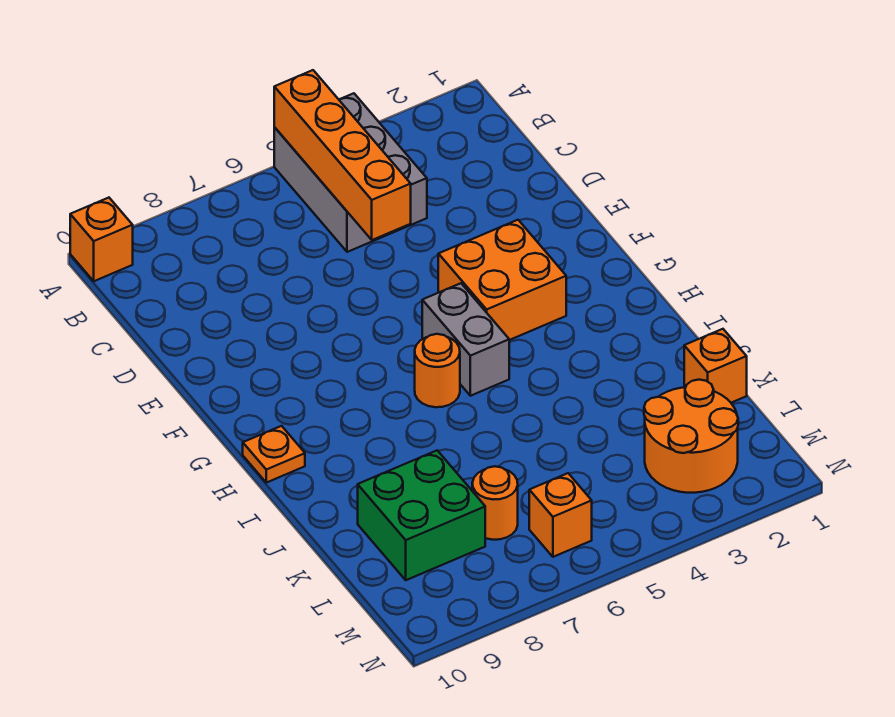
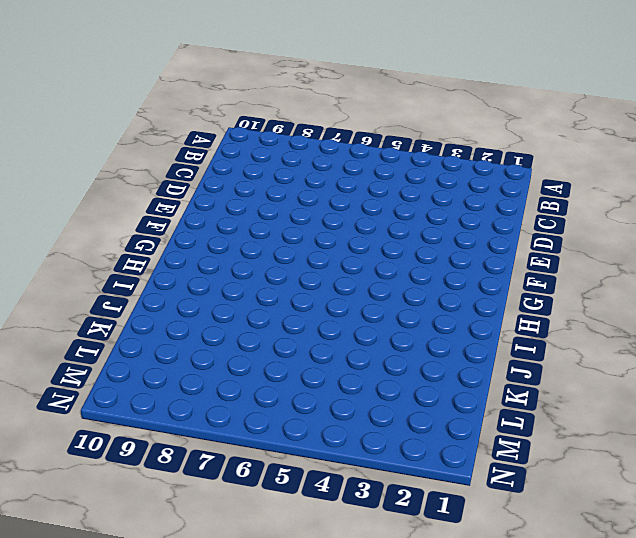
none -> grey 2x3 brick [274,93,427,252]
none -> orange 1x1 brick [70,198,133,281]
none -> orange 2x2 brick [438,220,566,340]

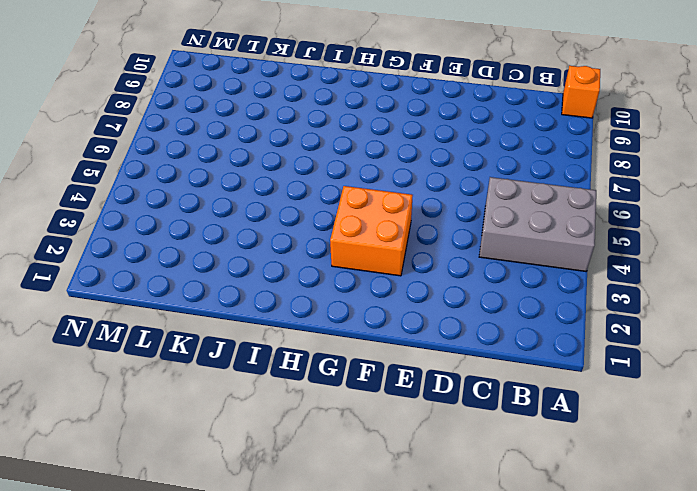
none -> grey 1x2 brick [422,283,509,396]
none -> orange 1x1 round brick [415,334,460,407]
none -> orange 1x1 plate [243,426,305,483]

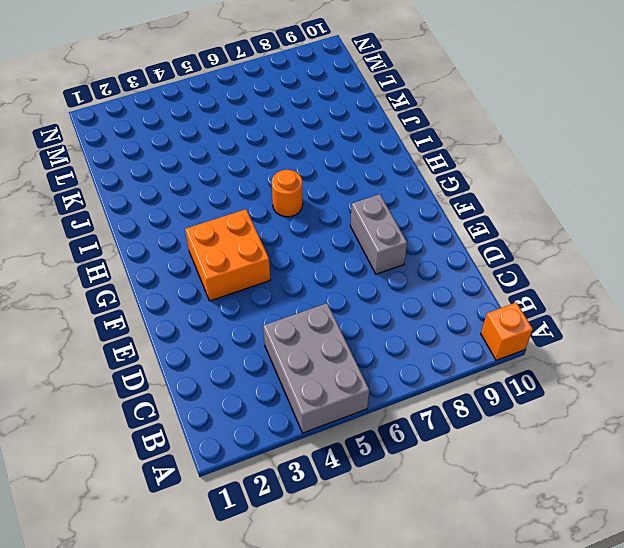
grey 1x2 brick [350,194,407,274] -> grey 1x2 brick moved to [422,283,509,396]
none -> orange 1x1 plate [243,426,305,483]
none -> orange 1x1 brick [684,329,747,403]
none -> green 2x2 brick [358,451,485,580]

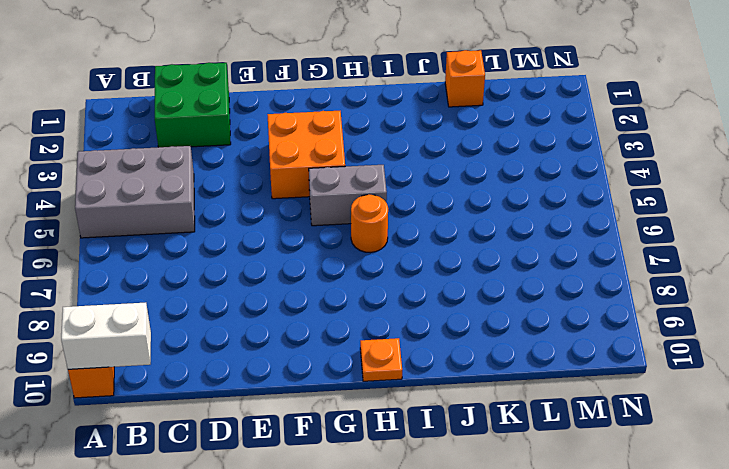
white 1x2 brick [61,303,151,369] -> none
green 2x2 brick [155,63,231,147] -> green 2x2 brick moved to [358,451,485,580]
none -> orange 2x2 round brick [644,380,738,493]
none -> orange 1x1 round brick [472,466,518,540]
none -> orange 1x1 brick [529,473,592,557]

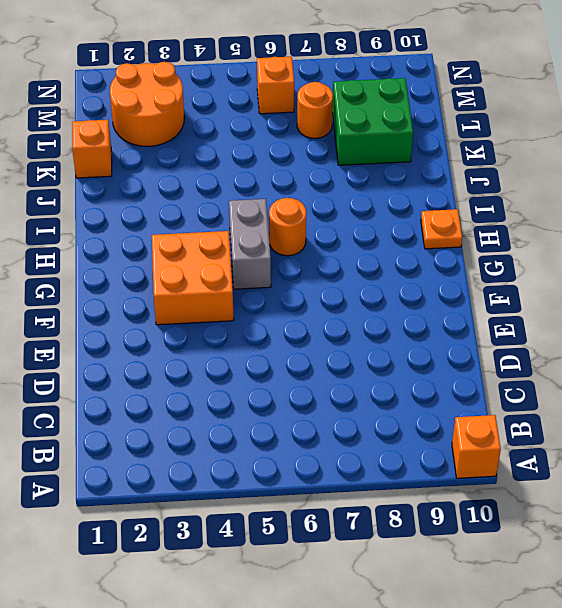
none -> grey 2x3 brick [274,93,427,252]
none -> orange 1x4 brick [274,70,411,240]

